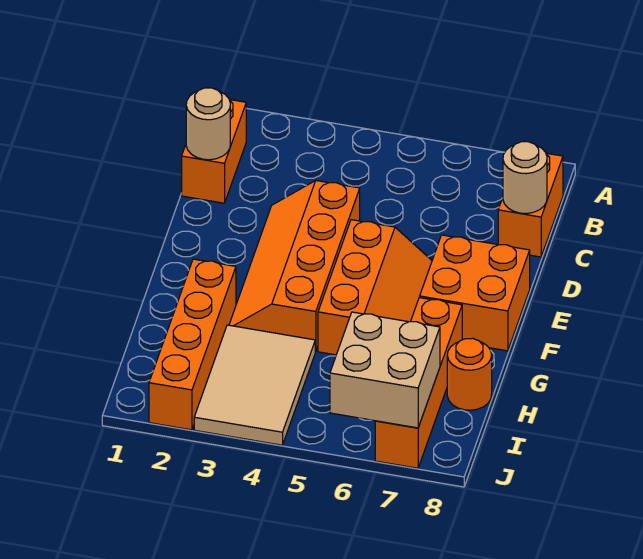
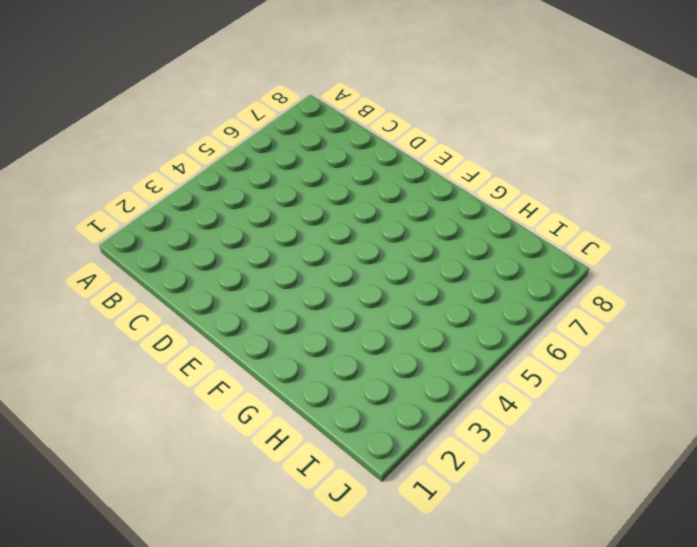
none -> orange 1x2 brick [182,100,246,203]
none -> orange 1x2 brick [498,153,563,257]
none -> orange 2x4 slope [229,181,360,351]

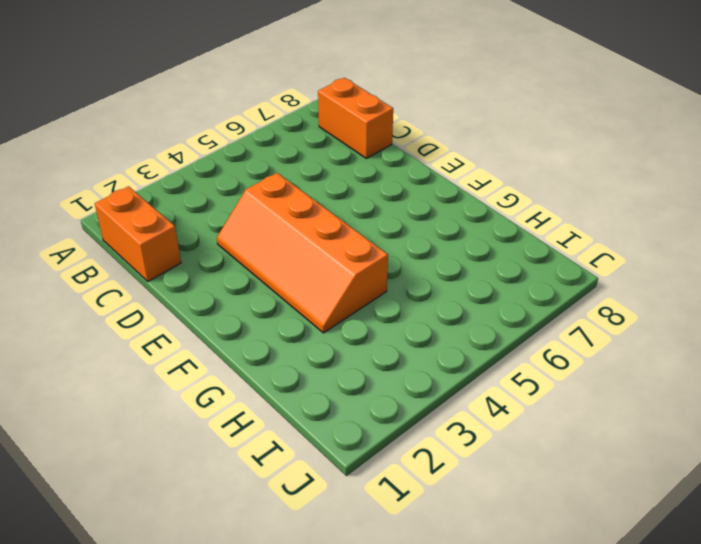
none -> orange 2x3 slope [318,220,432,355]
none -> orange 2x2 brick [420,235,530,351]
none -> orange 1x4 brick [149,259,236,430]

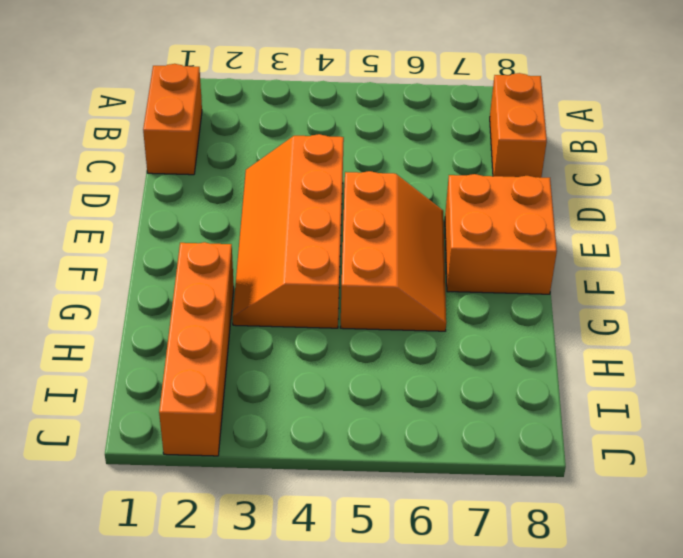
none -> orange 1x4 brick [375,298,462,468]
none -> tan 2x3 tile [194,325,315,445]
none -> orange 1x1 round brick [447,338,492,410]

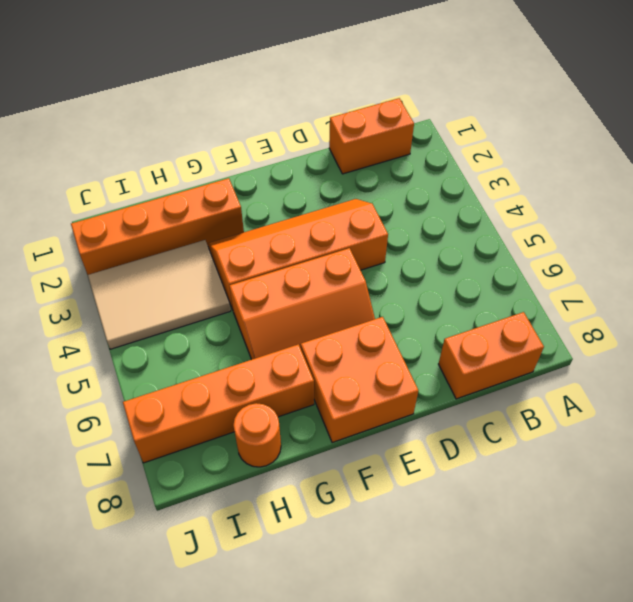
none -> tan 1x1 round brick [186,88,230,160]
none -> tan 1x1 round brick [503,142,547,213]
none -> tan 2x2 brick [330,312,440,428]

